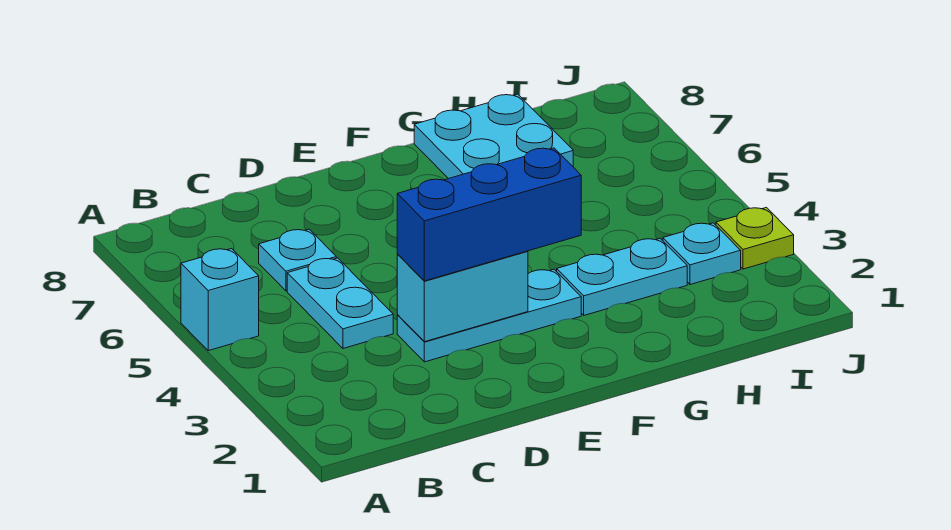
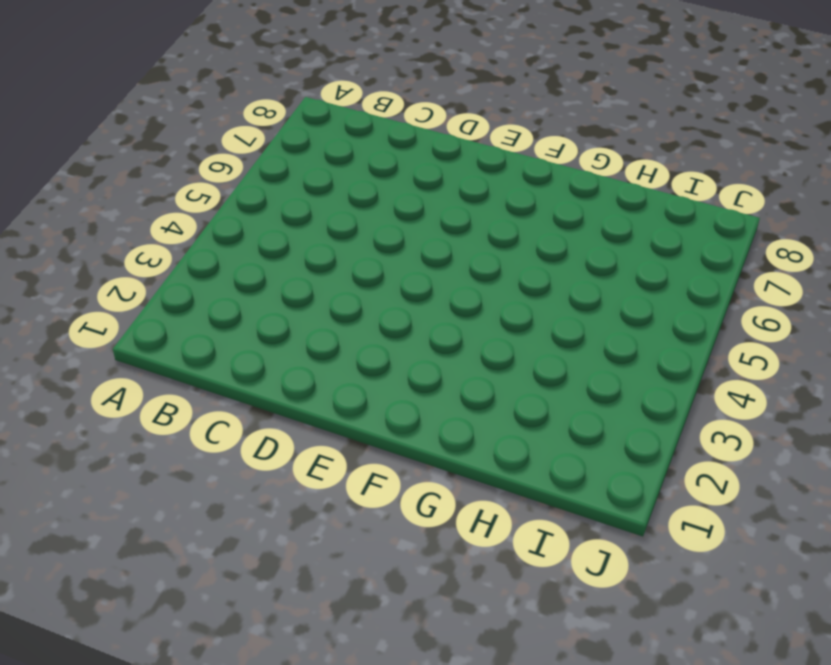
none -> cyan 1x1 brick [181,249,259,351]
none -> cyan 1x2 plate [287,258,393,348]

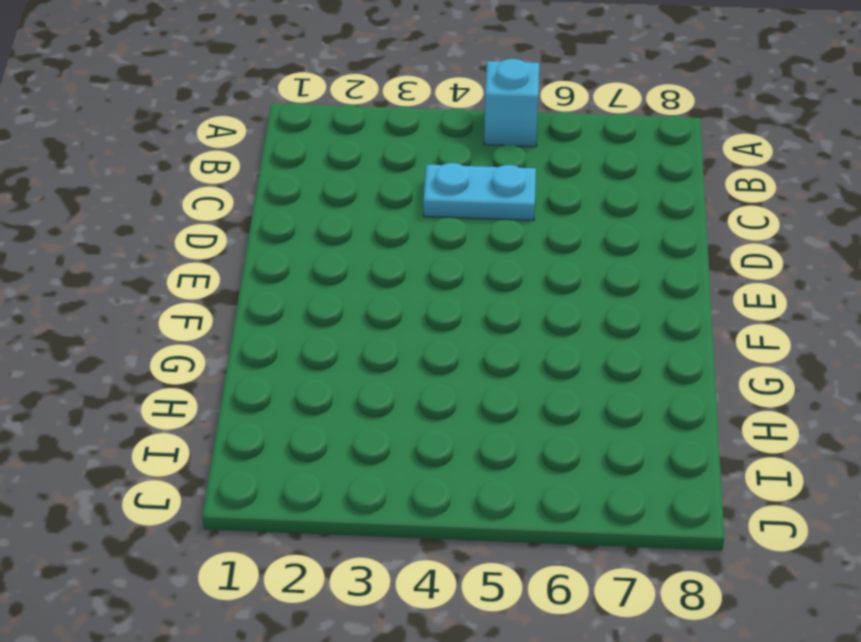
none -> cyan 1x1 plate [259,229,336,291]
none -> cyan 1x3 plate [397,269,581,362]

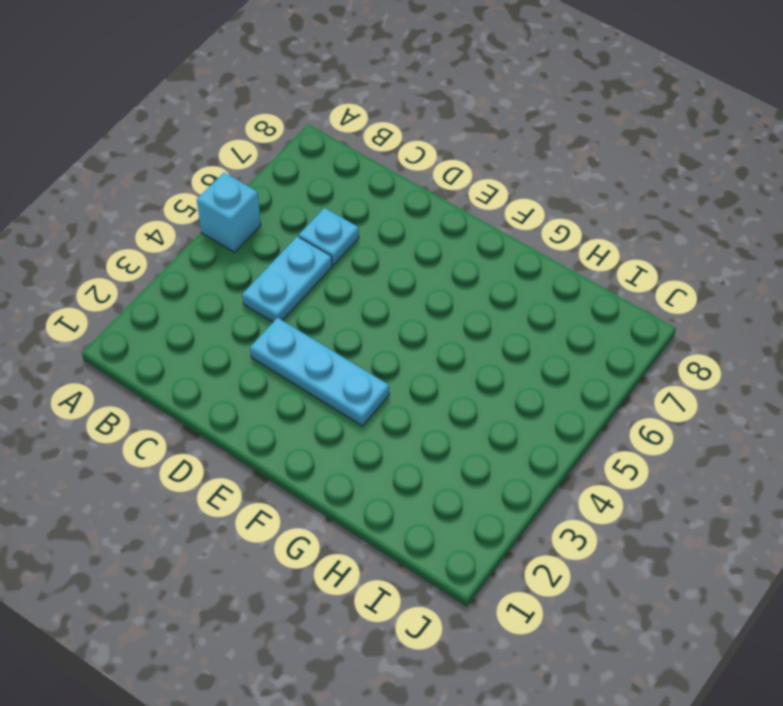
none -> cyan 1x2 plate [557,239,687,315]
none -> cyan 2x2 plate [414,94,573,179]

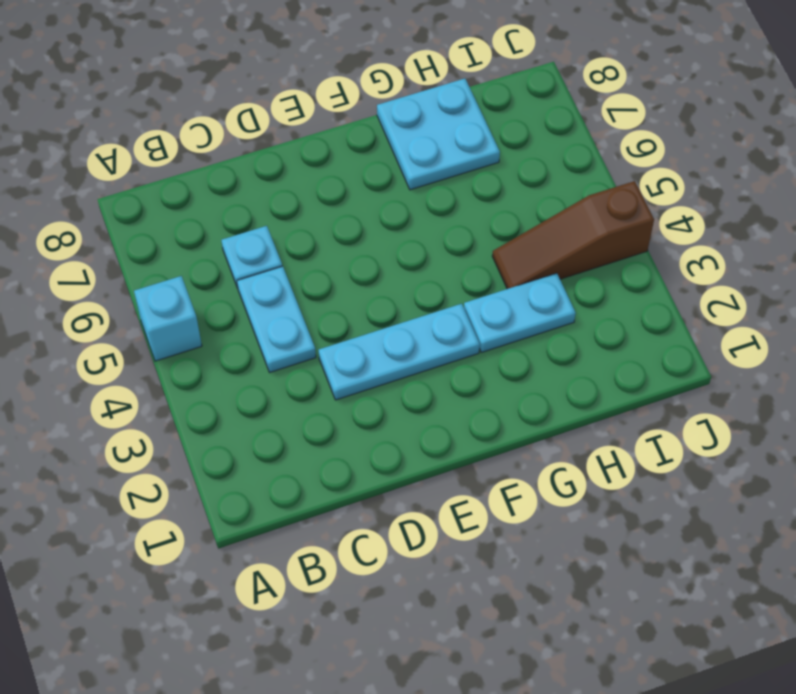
brown 1x3 slope [492,181,654,289] -> none
none -> cyan 1x1 plate [663,223,741,285]
none -> lime 1x1 plate [716,207,794,269]

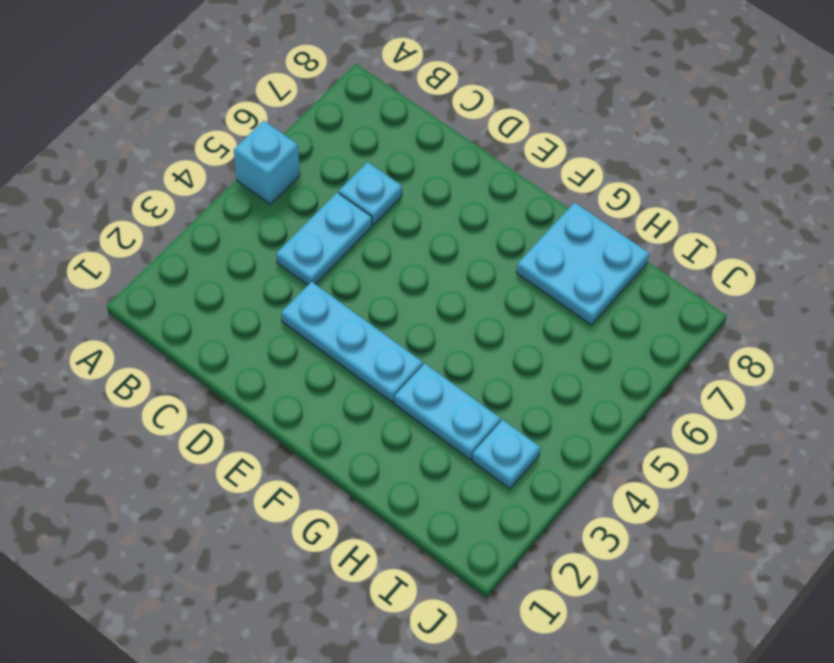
none -> lime 1x1 plate [716,207,794,269]
none -> cyan 1x2 brick [397,251,528,342]

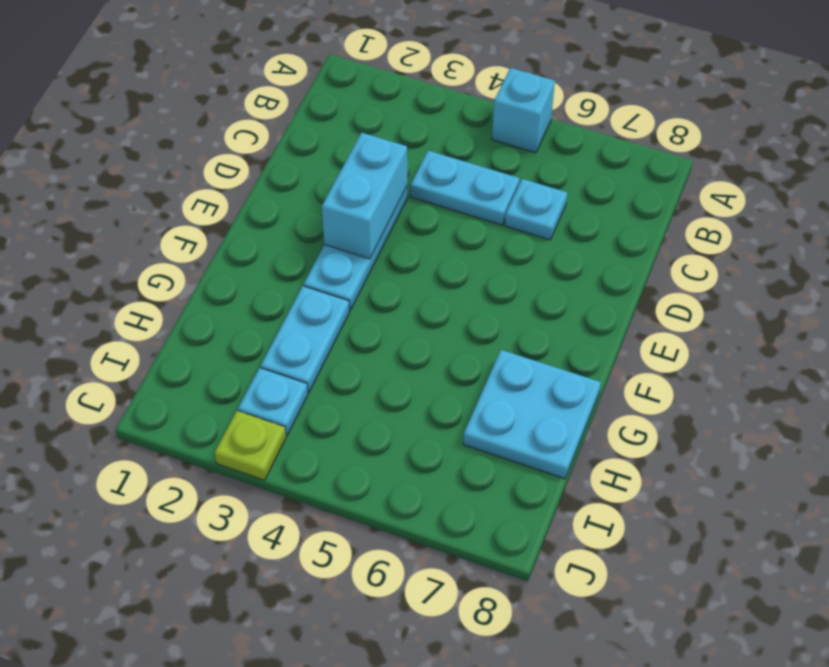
none -> blue 1x3 brick [397,148,581,281]

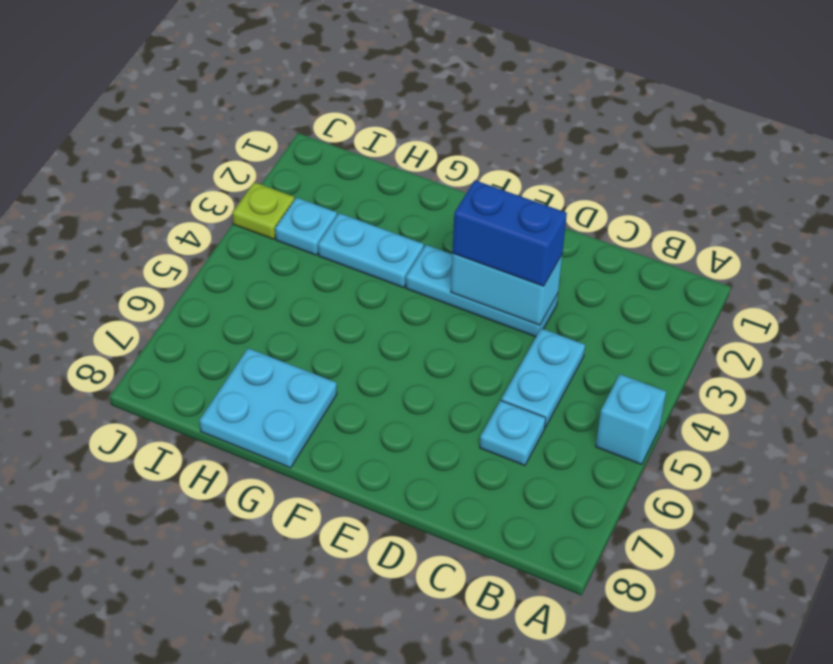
blue 1x2 brick [453,180,567,286] -> blue 1x3 brick [397,148,581,281]

